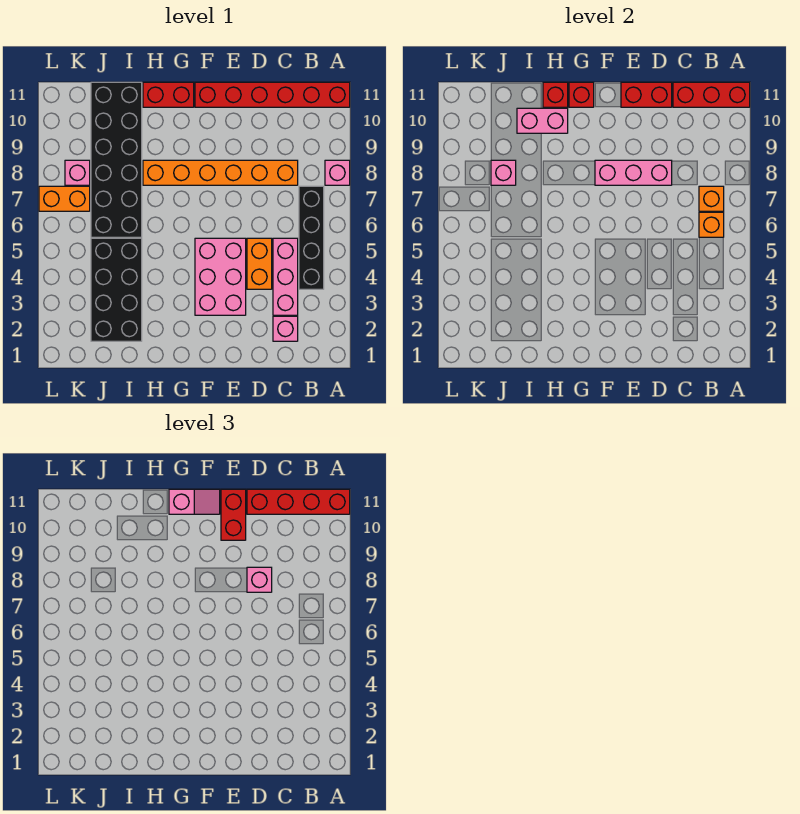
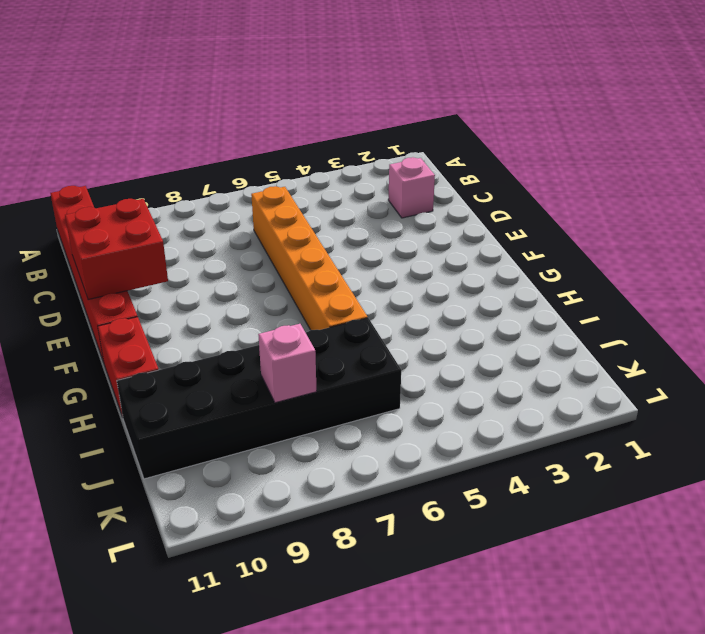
orange 1x6 brick [251,186,368,330] -> orange 1x6 brick moved to [143,160,298,185]
red 2x2 brick [65,199,168,300] -> red 1x2 brick [621,82,672,107]
none -> pink 1x1 brick [325,160,350,185]
none -> black 1x4 brick [299,186,324,289]
none -> pink 1x3 brick [273,238,298,315]

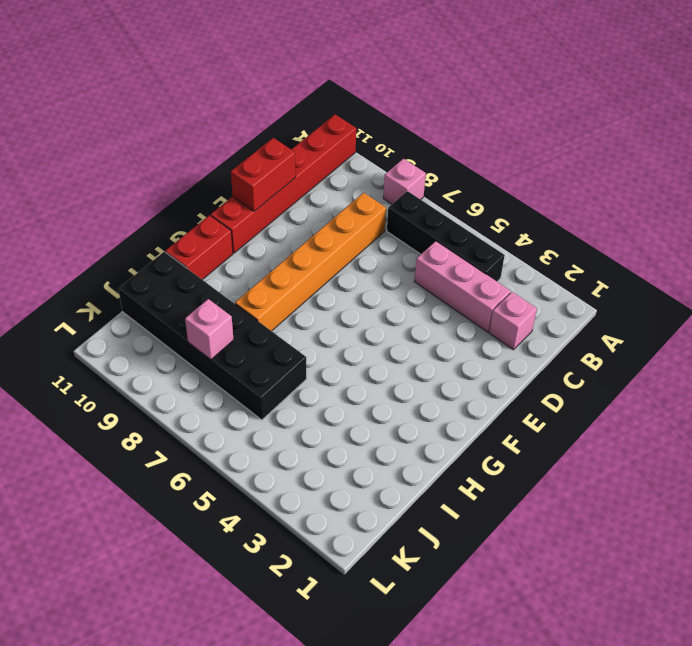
none -> orange 1x2 brick [247,238,272,289]
none -> pink 2x3 brick [195,238,246,315]
none -> black 2x4 brick [91,238,142,341]

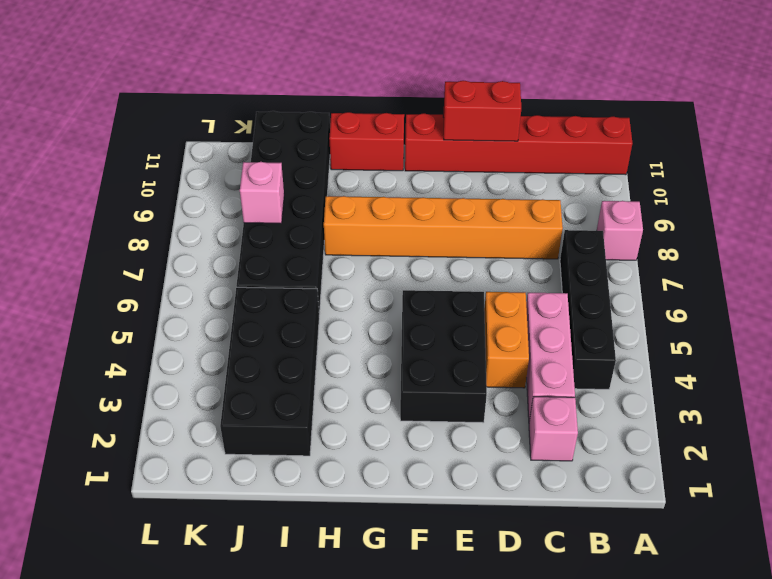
black 2x3 brick [400,290,487,423] -> pink 2x3 brick [195,238,246,315]
none -> orange 1x2 brick [39,186,90,211]
none -> pink 1x1 brick [65,160,90,185]
none -> red 1x3 brick [673,82,750,107]

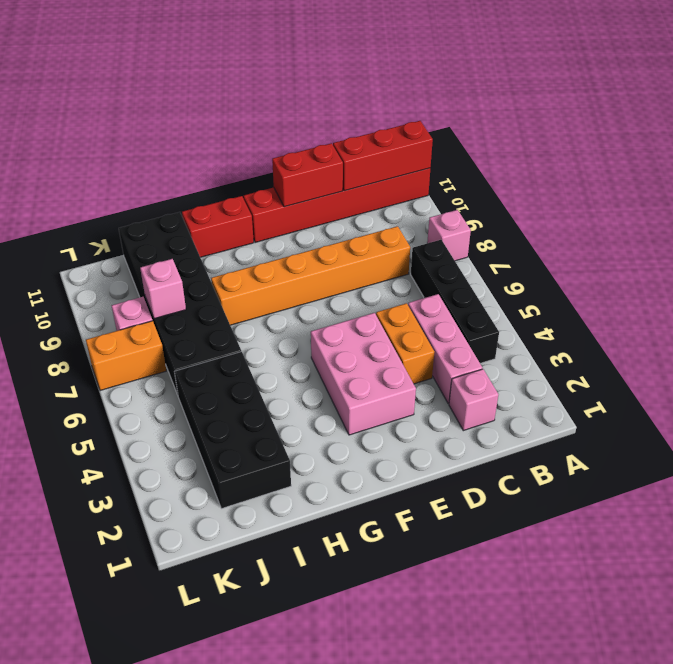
none -> orange 1x1 brick [699,212,724,237]
none -> orange 1x1 brick [699,186,724,211]
none -> pink 1x3 brick [595,160,672,185]

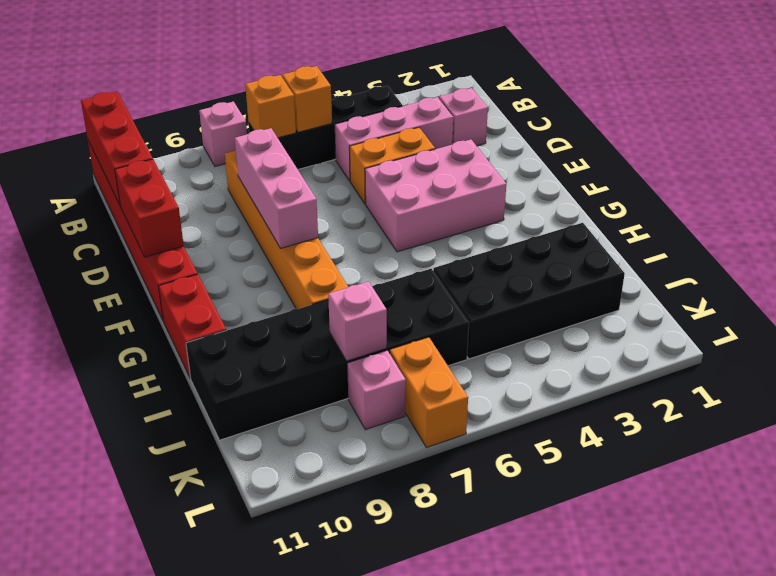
none -> red 1x1 brick [569,82,594,107]
none -> pink 1x2 brick [517,108,568,133]
none -> red 1x1 brick [543,82,568,107]

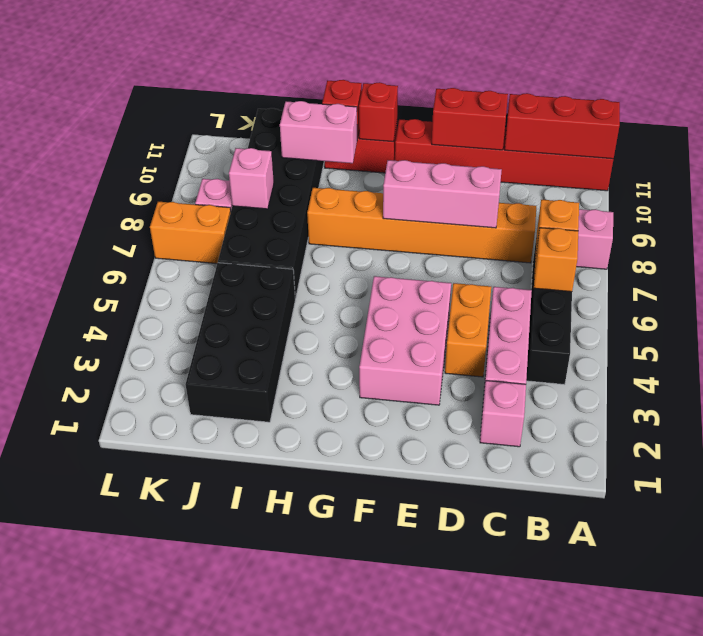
none -> red 1x4 brick [247,489,350,514]
none -> pink 1x1 brick [247,567,272,592]
none -> red 1x2 brick [221,489,246,540]

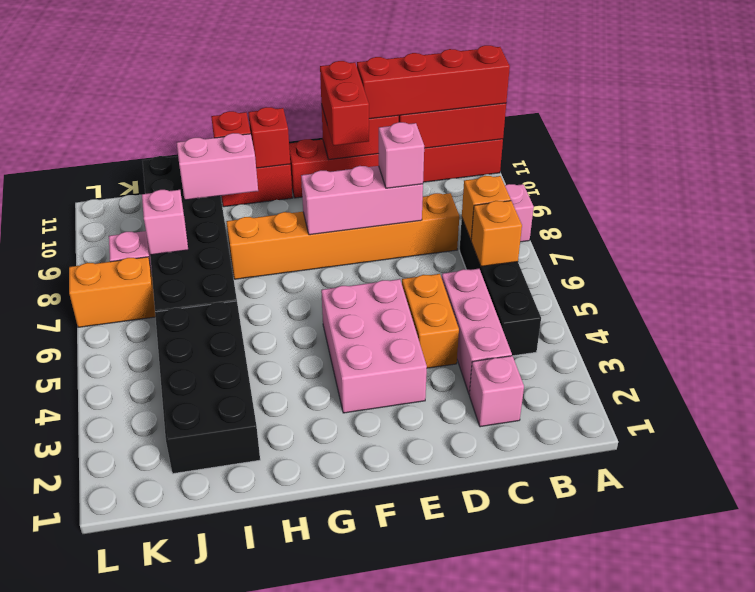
none -> pink 1x2 slope [169,489,220,514]

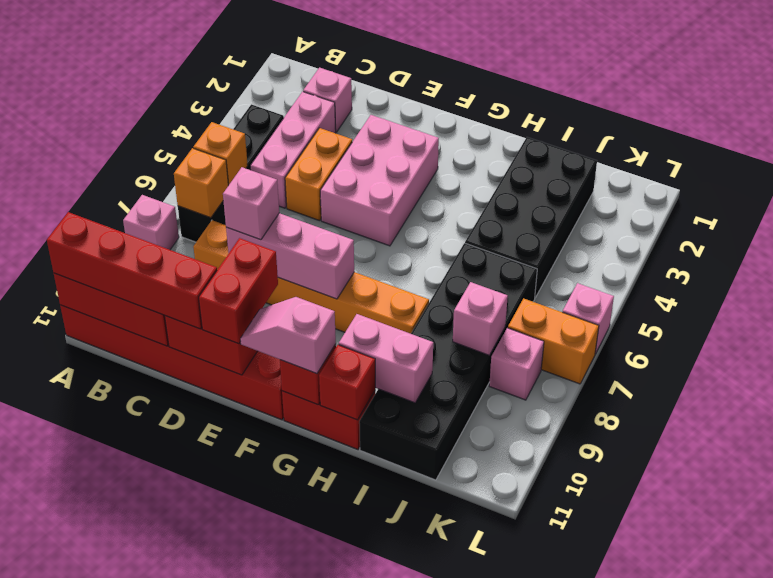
pink 1x1 brick [563,283,614,354] -> none

